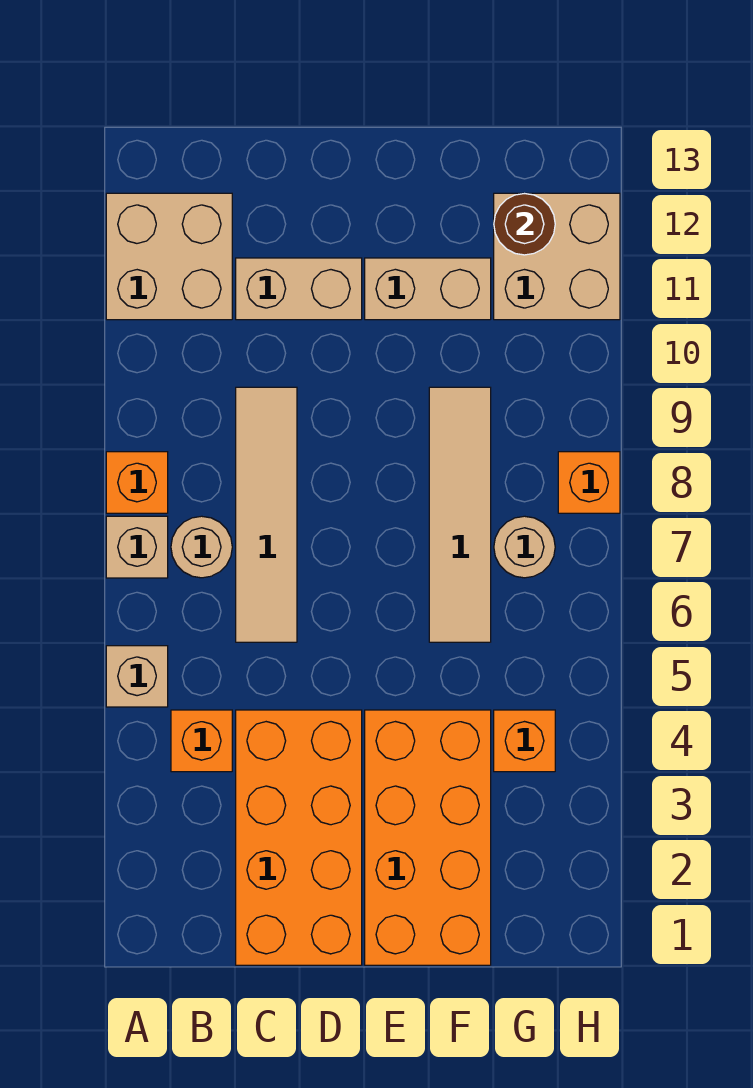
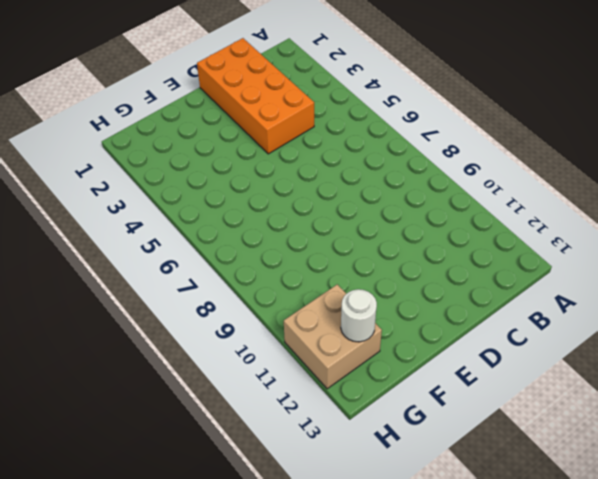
white 1x1 round brick [341,289,377,342] -> brown 1x1 round brick [494,193,555,255]
none -> tan 1x1 brick [106,646,168,707]
none -> tan 1x1 brick [106,516,168,578]
none -> orange 1x1 brick [106,452,168,513]

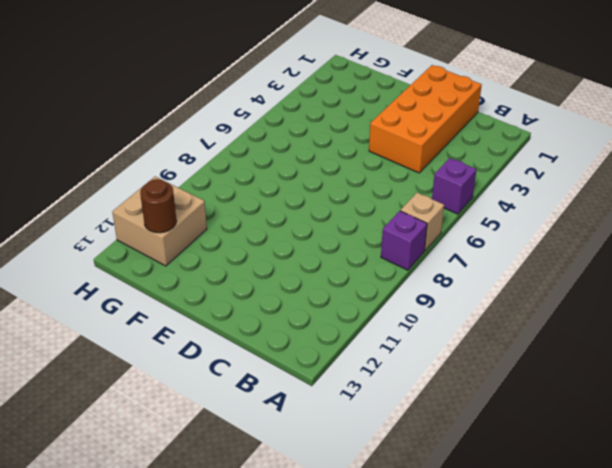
purple 1x1 brick [432,158,476,214] -> tan 1x1 brick [106,646,168,707]
purple 1x1 brick [381,211,427,270] -> orange 1x1 brick [106,452,168,513]
none -> tan 2x2 brick [106,193,232,320]
none -> orange 1x1 brick [171,710,232,772]
none -> tan 1x1 round brick [171,516,232,578]

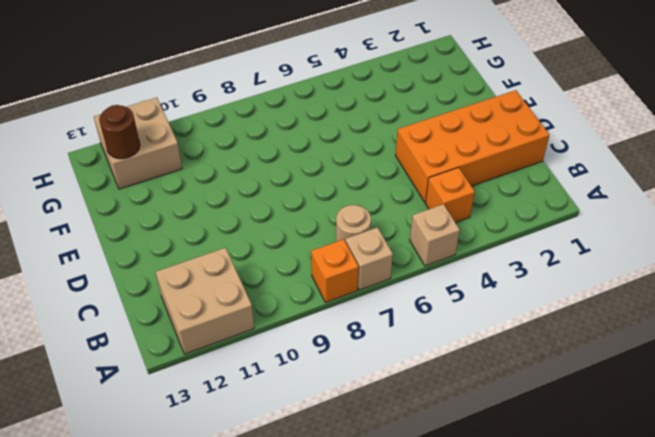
none -> tan 1x4 tile [236,387,297,642]
none -> tan 1x2 brick [236,258,362,320]
none -> orange 2x4 brick [365,710,491,965]

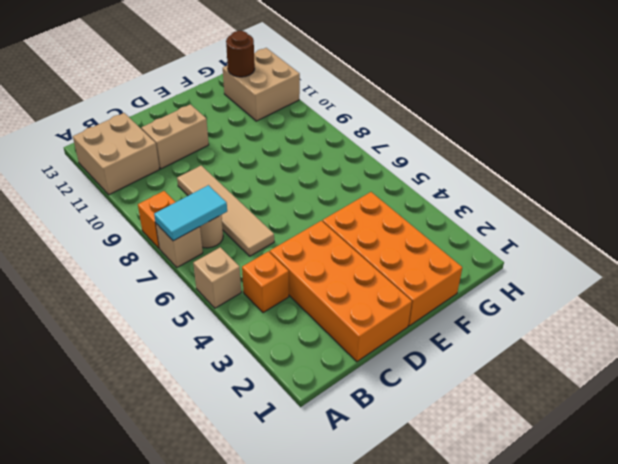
cyan 1x2 tile [154,185,227,241] -> none
none -> tan 1x2 brick [365,258,491,320]
none -> tan 1x4 tile [429,387,491,642]
none -> orange 1x1 brick [494,710,555,772]

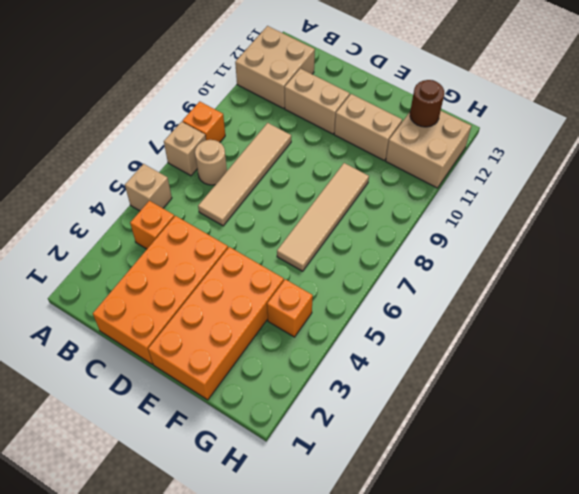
none -> tan 1x1 round brick [494,516,555,578]
none -> orange 1x1 brick [558,452,620,513]

